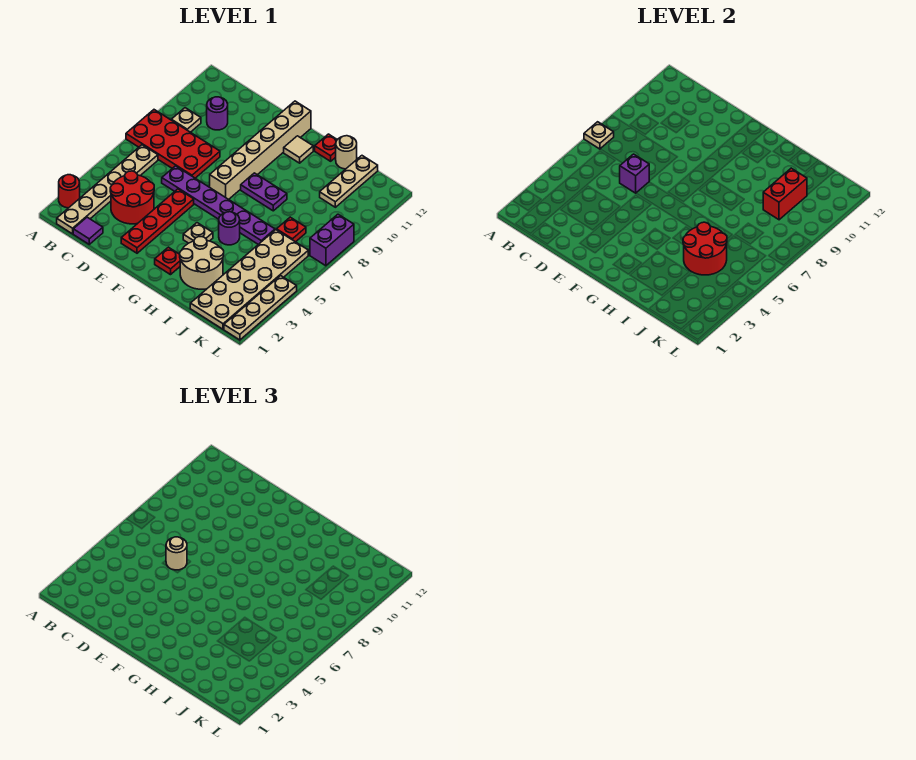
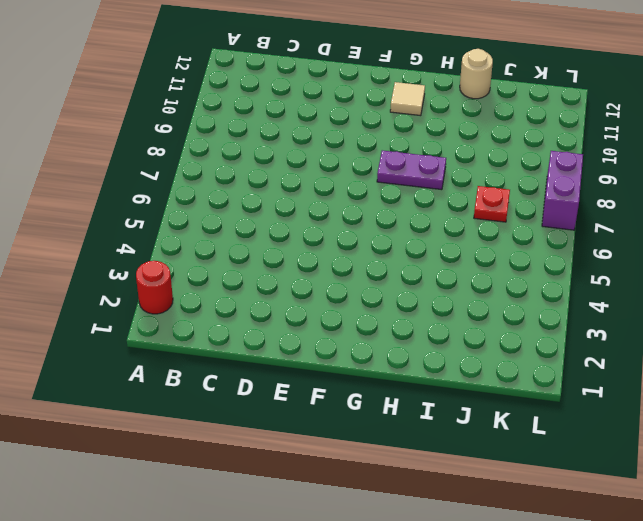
none -> red 2x4 plate [126,110,220,178]
none -> tan 1x6 plate [57,145,158,234]
none -> tan 1x1 plate [171,108,201,132]

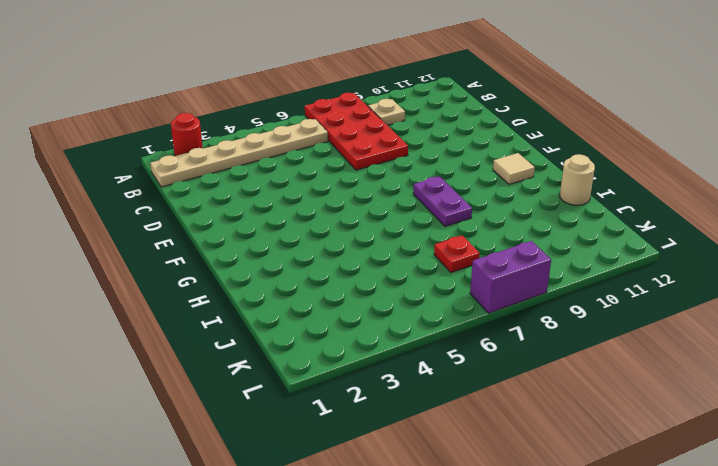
none -> purple 1x1 tile [73,217,103,244]
none -> red 2x2 round brick [110,171,154,224]
none -> purple 1x1 round brick [207,97,228,130]

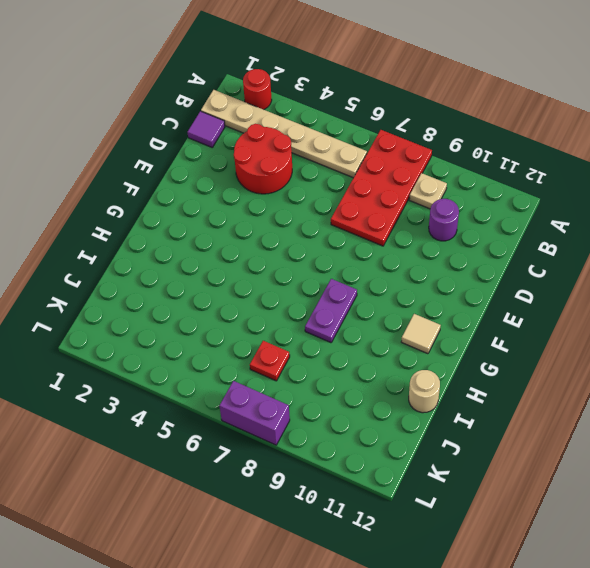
none -> purple 1x6 plate [162,166,275,244]
none -> red 1x4 plate [121,189,194,253]
none -> tan 1x6 brick [210,101,311,199]

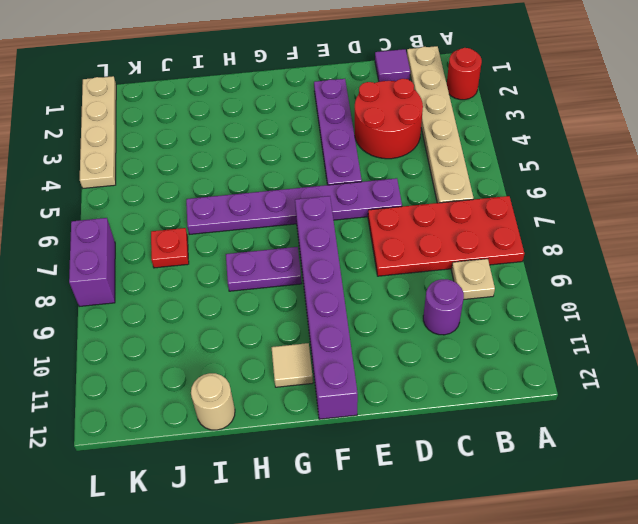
purple 1x4 plate [314,79,362,185] -> red 1x4 plate [121,189,194,253]
purple 1x6 brick [295,196,358,419] -> tan 1x6 brick [210,101,311,199]
none -> red 1x1 plate [155,247,180,275]
none -> tan 1x1 plate [183,223,213,243]
none -> tan 2x2 round brick [180,237,224,289]

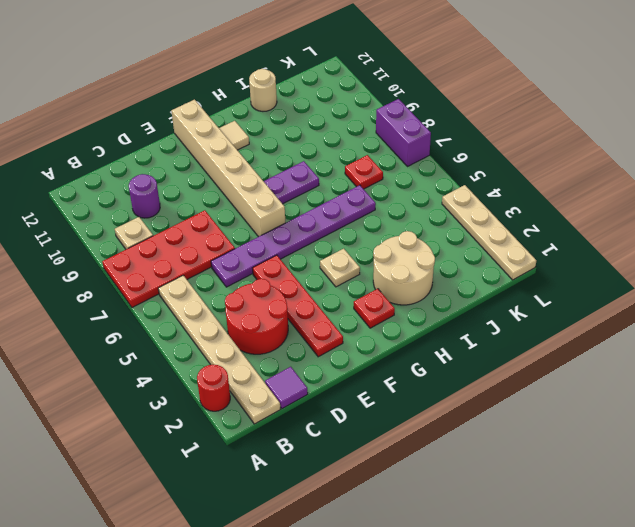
none -> purple 1x1 round brick [219,212,240,245]
none -> red 1x1 plate [315,134,337,161]
none -> tan 2x6 plate [190,230,308,329]

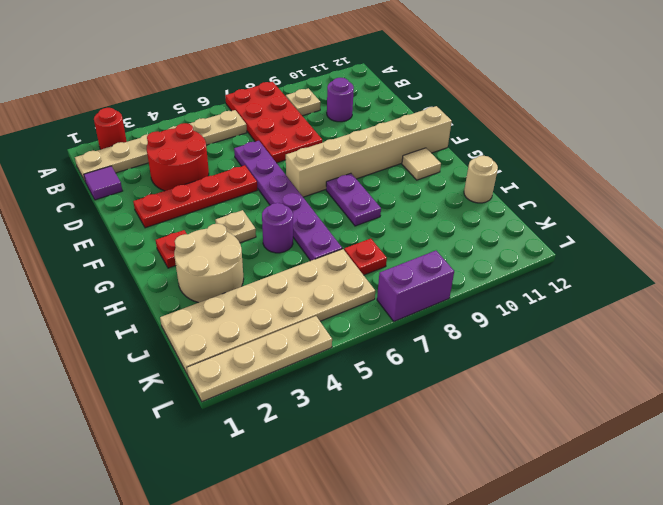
none -> red 1x1 plate [315,134,337,161]
none -> tan 1x3 plate [320,156,378,207]
none -> tan 1x1 plate [584,122,614,149]

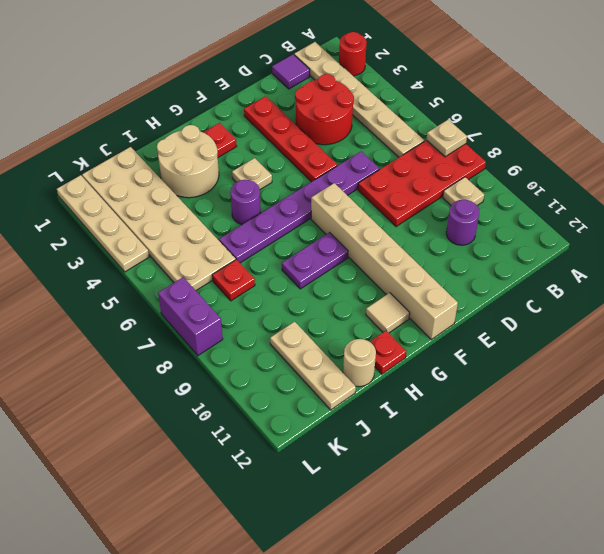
none -> purple 1x1 brick [620,154,649,193]
none -> red 2x2 round brick [683,222,727,275]
none -> red 1x2 brick [763,168,807,220]

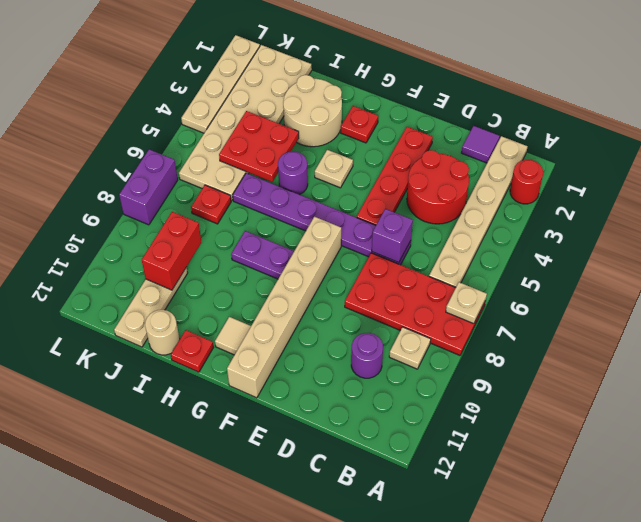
red 2x2 plate [219,111,299,182] -> red 2x2 round brick [683,222,727,275]
none -> tan 1x1 round brick [166,537,187,570]

